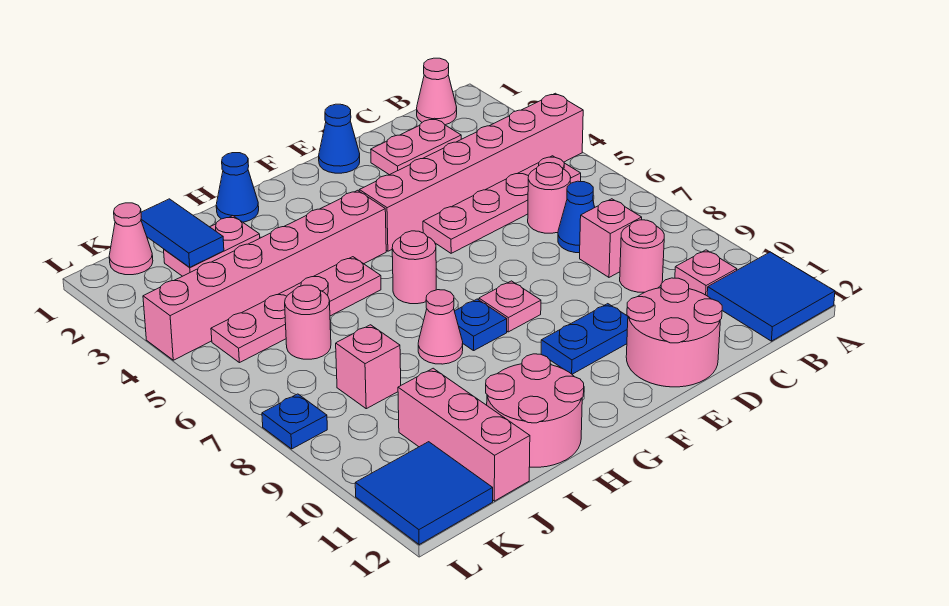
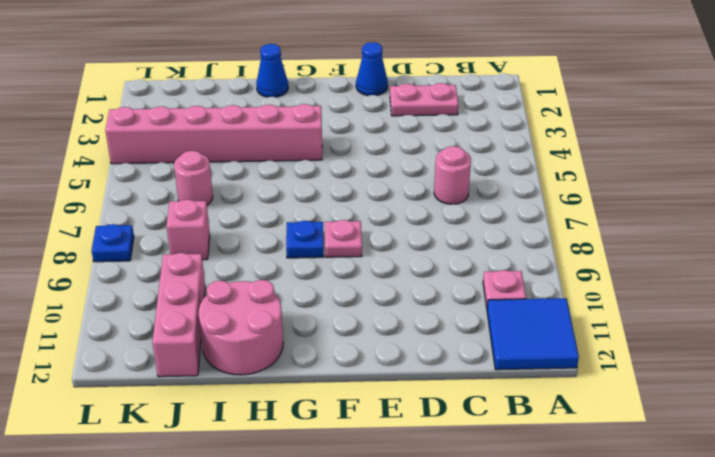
none -> pink 1x6 brick [359,93,583,251]
none -> pink 1x1 cone [417,58,457,125]
none -> pink 1x4 plate [423,156,581,253]

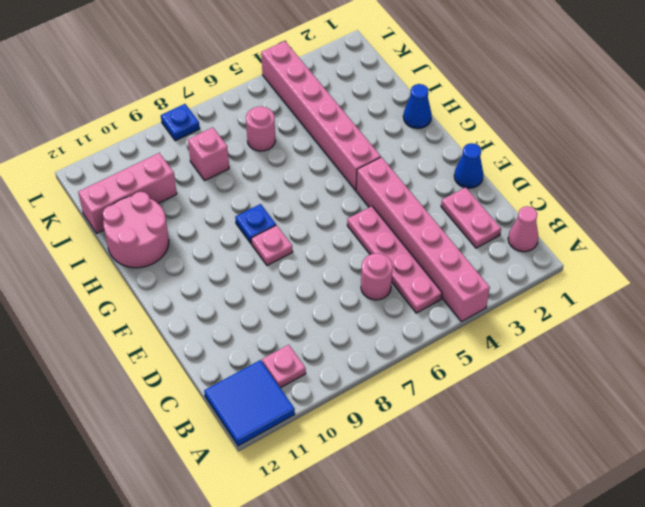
none -> blue 1x1 cone [558,181,595,253]
none -> pink 1x1 brick [580,199,642,277]
none -> pink 1x1 round brick [620,220,664,292]

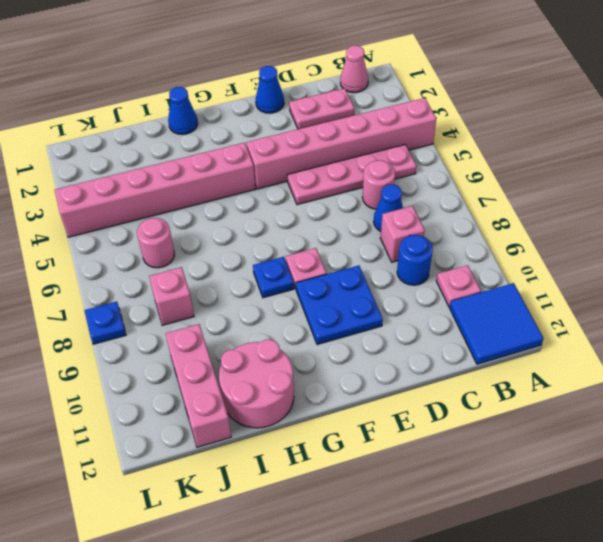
blue 1x1 round brick [397,235,433,285] -> pink 1x1 round brick [620,220,664,292]
blue 2x2 plate [296,265,383,345] -> blue 1x2 plate [541,304,628,374]
none -> pink 2x2 round brick [626,278,722,387]
none -> pink 1x1 round brick [392,231,436,304]
none -> pink 1x4 plate [211,257,381,363]

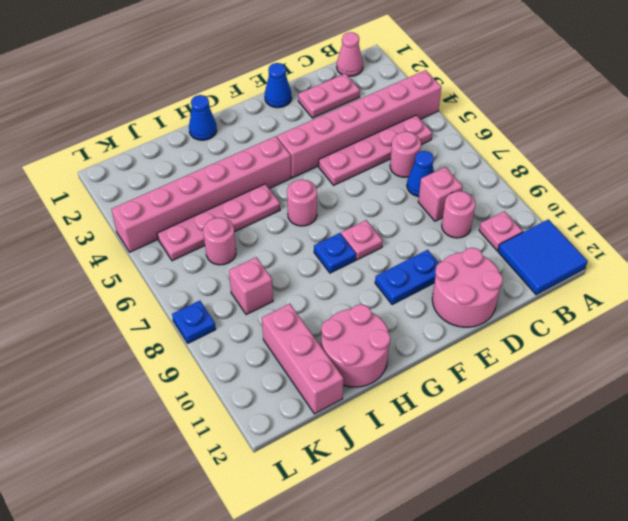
none -> pink 1x1 cone [418,290,463,364]
none -> pink 1x2 plate [164,216,260,276]
none -> pink 1x1 cone [109,203,153,275]

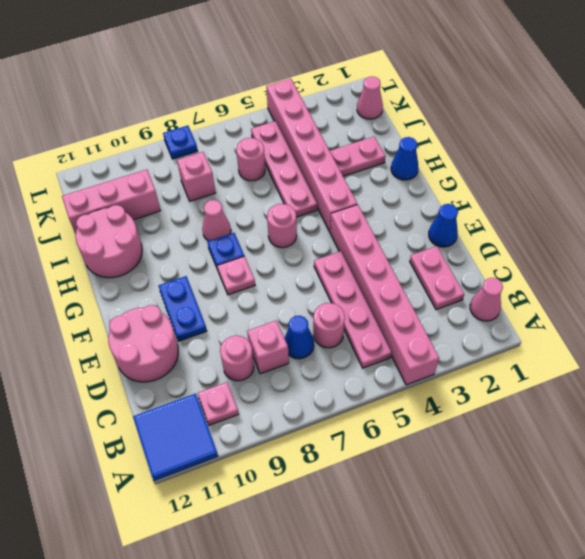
pink 1x2 plate [330,137,386,176] -> pink 1x2 plate turned to [164,216,260,276]
none -> blue 2x2 tile [355,442,493,545]
none -> blue 1x2 tile [141,199,224,267]

